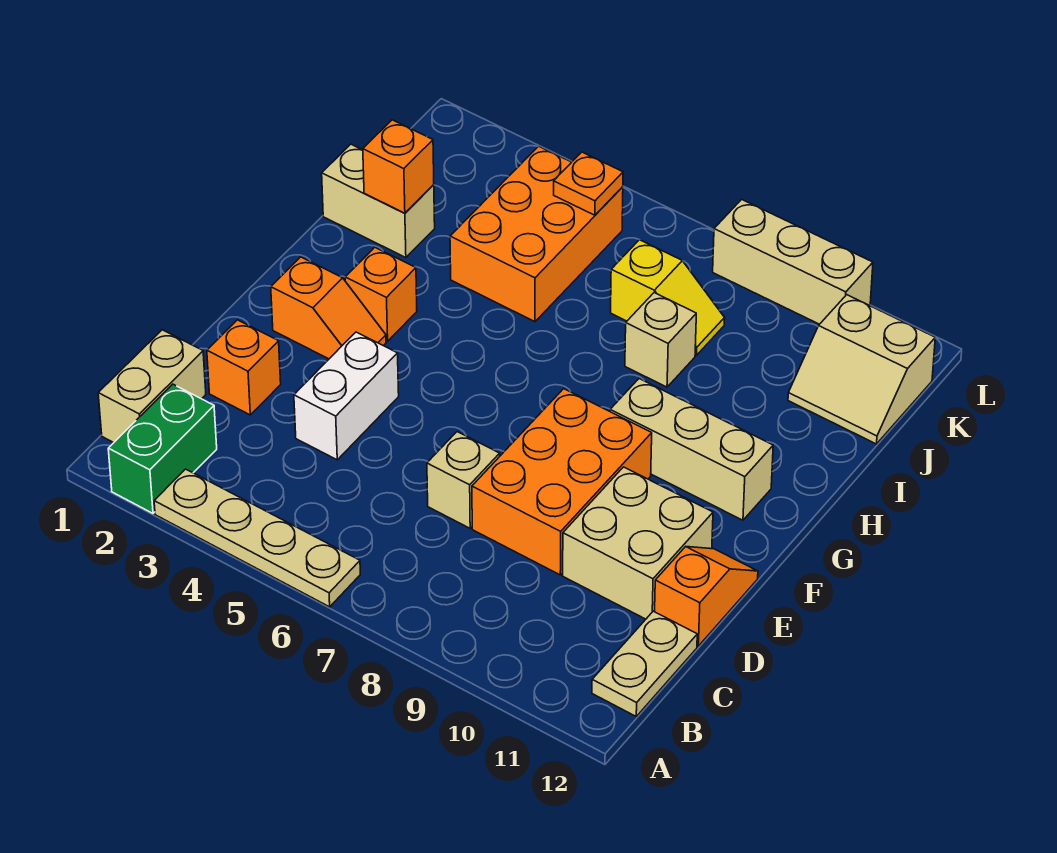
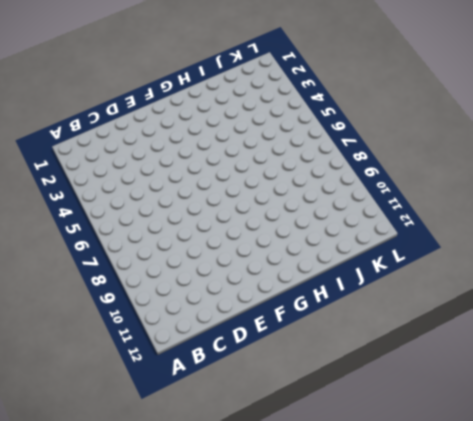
none -> green 1x2 brick [108,384,217,513]
none -> tan 1x4 plate [154,469,360,607]
none -> tan 1x2 brick [98,330,206,443]

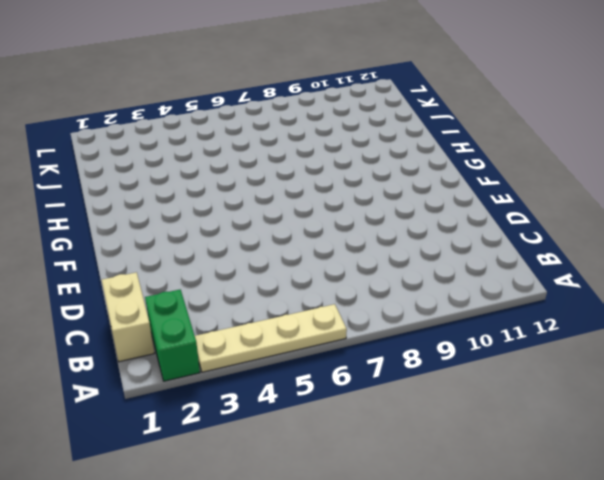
none -> tan 1x2 plate [592,611,697,716]
none -> orange 1x1 brick [207,320,281,415]
none -> white 1x2 brick [294,332,399,460]

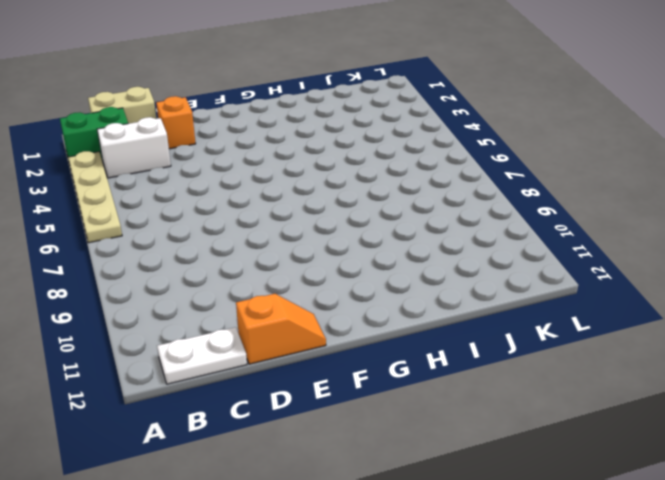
white 1x2 brick [97,117,171,178] -> white 1x2 brick moved to [294,332,399,460]
white 1x2 plate [157,327,247,384] -> tan 1x2 plate [592,611,697,716]
none -> tan 1x1 brick [427,432,500,528]
none -> orange 2x3 brick [472,389,652,575]
none -> tan 2x2 brick [563,467,713,619]

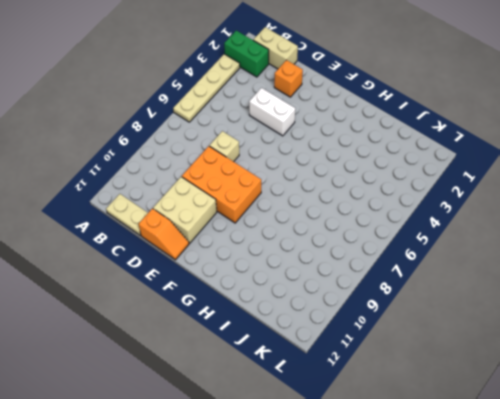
none -> orange 1x2 slope [271,257,386,359]
none -> orange 1x1 brick [345,247,417,341]
none -> tan 1x3 brick [610,379,773,520]

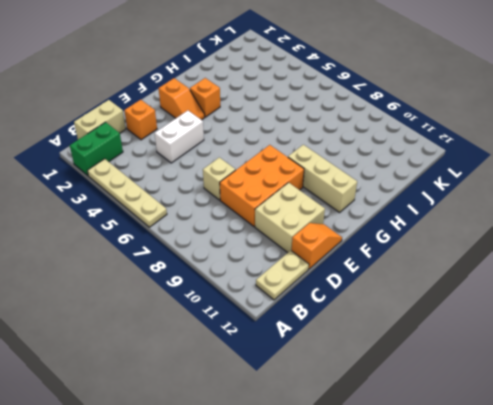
none -> tan 1x2 brick [322,144,435,258]
none -> orange 2x3 brick [450,146,623,322]
none -> tan 1x1 brick [625,293,696,387]

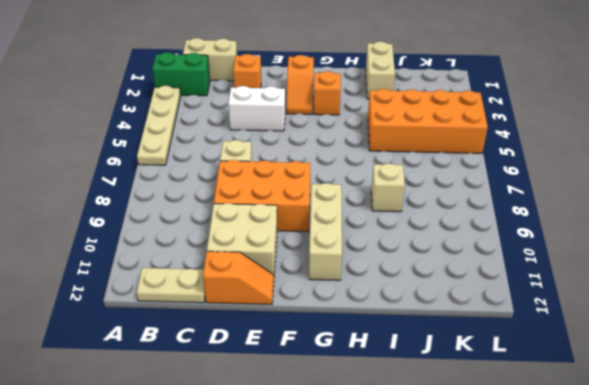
orange 2x4 brick [368,89,488,153] -> orange 2x3 brick [450,146,623,322]
none -> yellow 1x2 slope [611,240,725,355]
none -> tan 2x2 slope [788,295,935,444]
none -> tan 1x3 brick [713,199,873,324]

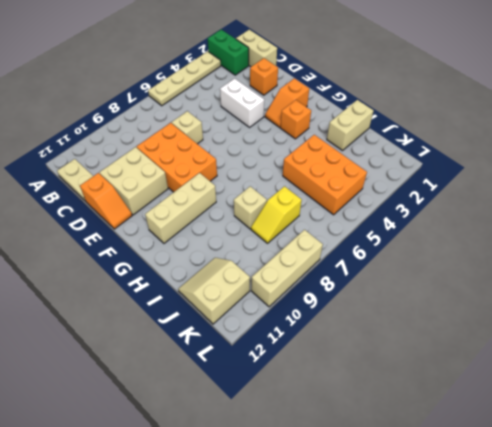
none -> orange 1x1 brick [363,120,434,213]
none -> orange 1x1 plate [554,152,623,215]

